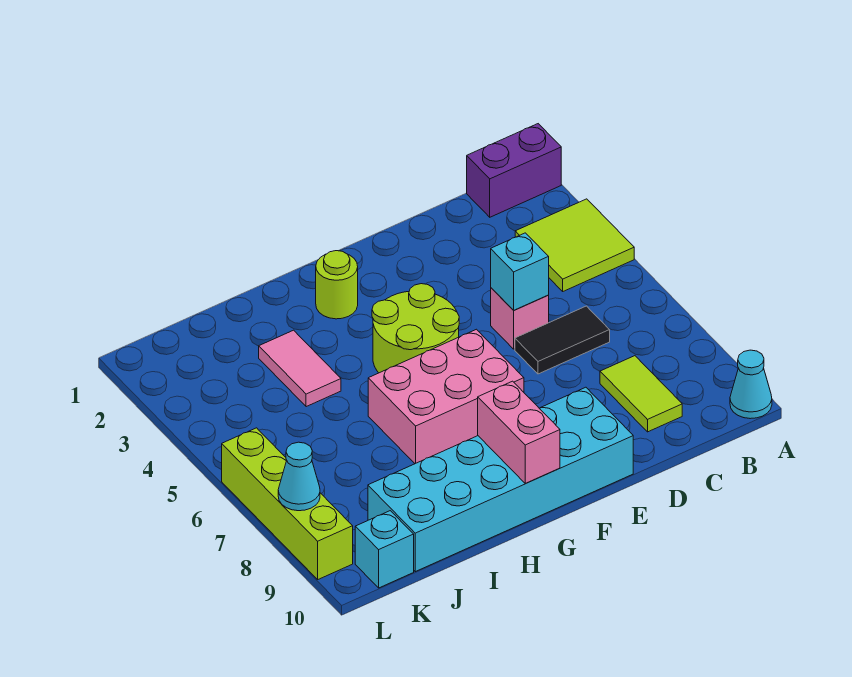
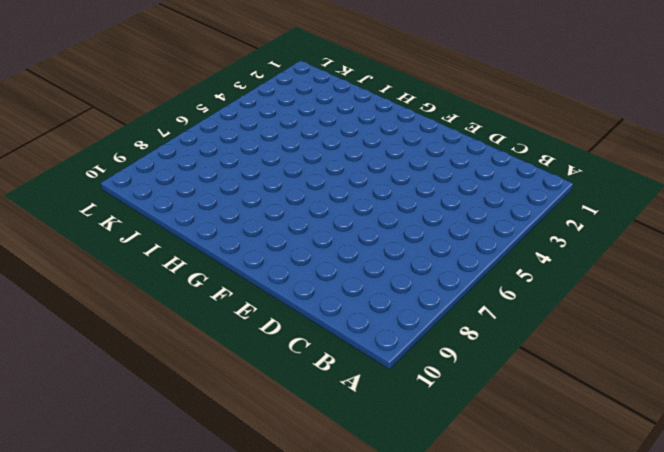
none -> purple 1x2 brick [467,124,561,217]
none -> lime 2x2 tile [515,199,634,291]
none -> cyan 1x1 cone [730,350,772,419]

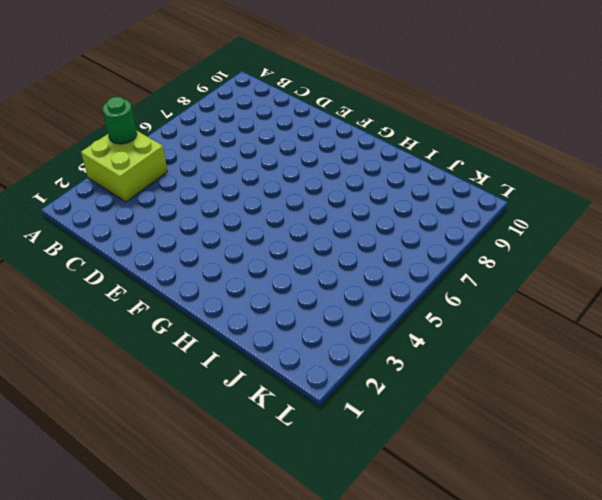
lime 2x2 brick [81,130,168,202] -> lime 2x2 tile [515,199,634,291]
green 1x1 round brick [103,97,137,144] -> none
none -> purple 1x2 brick [467,124,561,217]
none -> cyan 1x1 cone [730,350,772,419]
none -> black 1x2 tile [515,306,610,374]

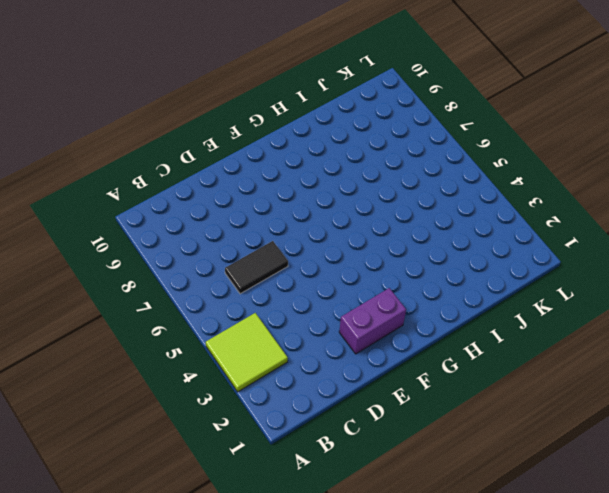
purple 1x2 brick [339,288,406,354] -> purple 1x2 brick moved to [467,124,561,217]
none -> cyan 1x1 cone [730,350,772,419]
none -> lime 1x2 tile [600,356,682,432]
none -> pink 1x1 brick [491,288,549,349]

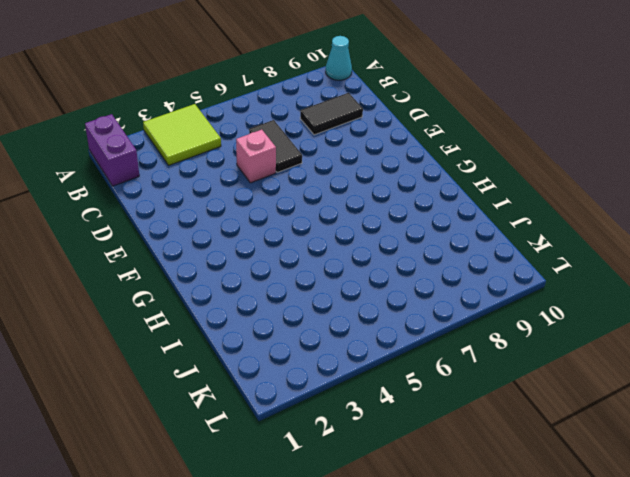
black 1x2 tile [300,93,363,135] -> lime 1x2 tile [600,356,682,432]
none -> cyan 2x6 brick [368,387,633,572]
none -> lime 2x2 round brick [372,284,459,373]
none -> pink 2x3 brick [368,329,524,464]

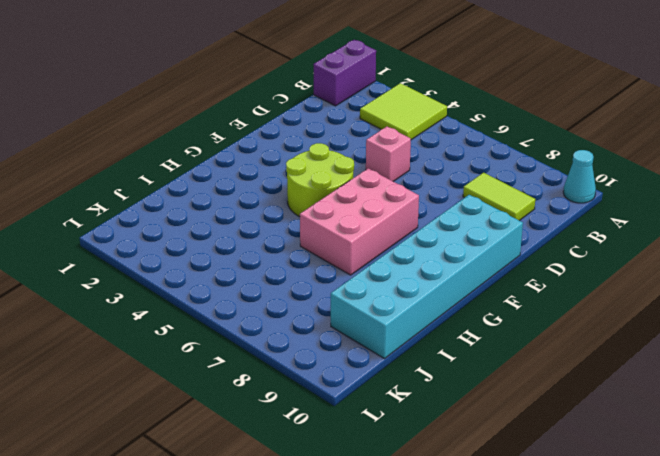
none -> black 1x2 tile [515,306,610,374]
none -> lime 1x1 round brick [316,251,358,319]
none -> pink 1x2 tile [259,330,341,407]

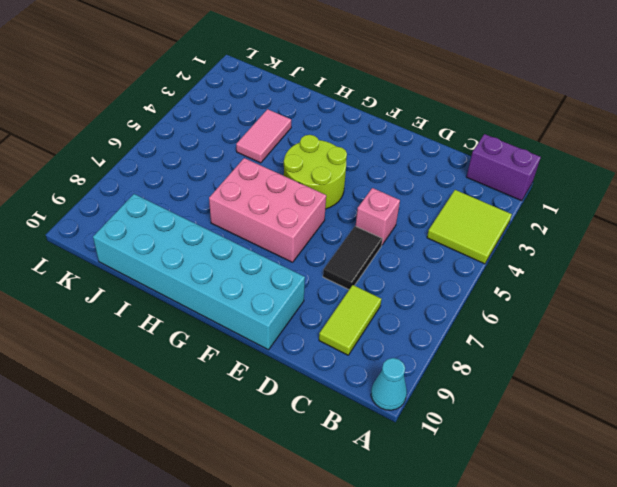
black 1x2 tile [323,226,382,290] -> black 1x2 tile turned to [515,306,610,374]
none -> lime 1x1 round brick [316,251,358,319]
none -> cyan 1x1 brick [355,511,414,588]
none -> lime 1x4 brick [222,428,353,579]

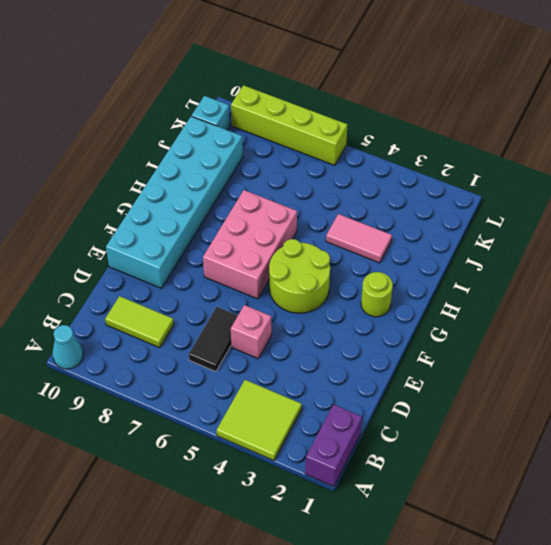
none -> cyan 1x1 brick [491,233,549,310]
none -> pink 1x2 brick [478,381,560,484]
none -> cyan 1x1 cone [278,442,320,511]

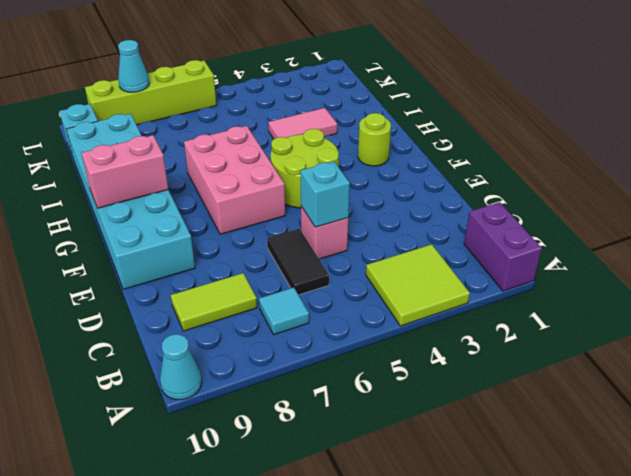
cyan 1x1 tile [259,287,309,335] -> none

